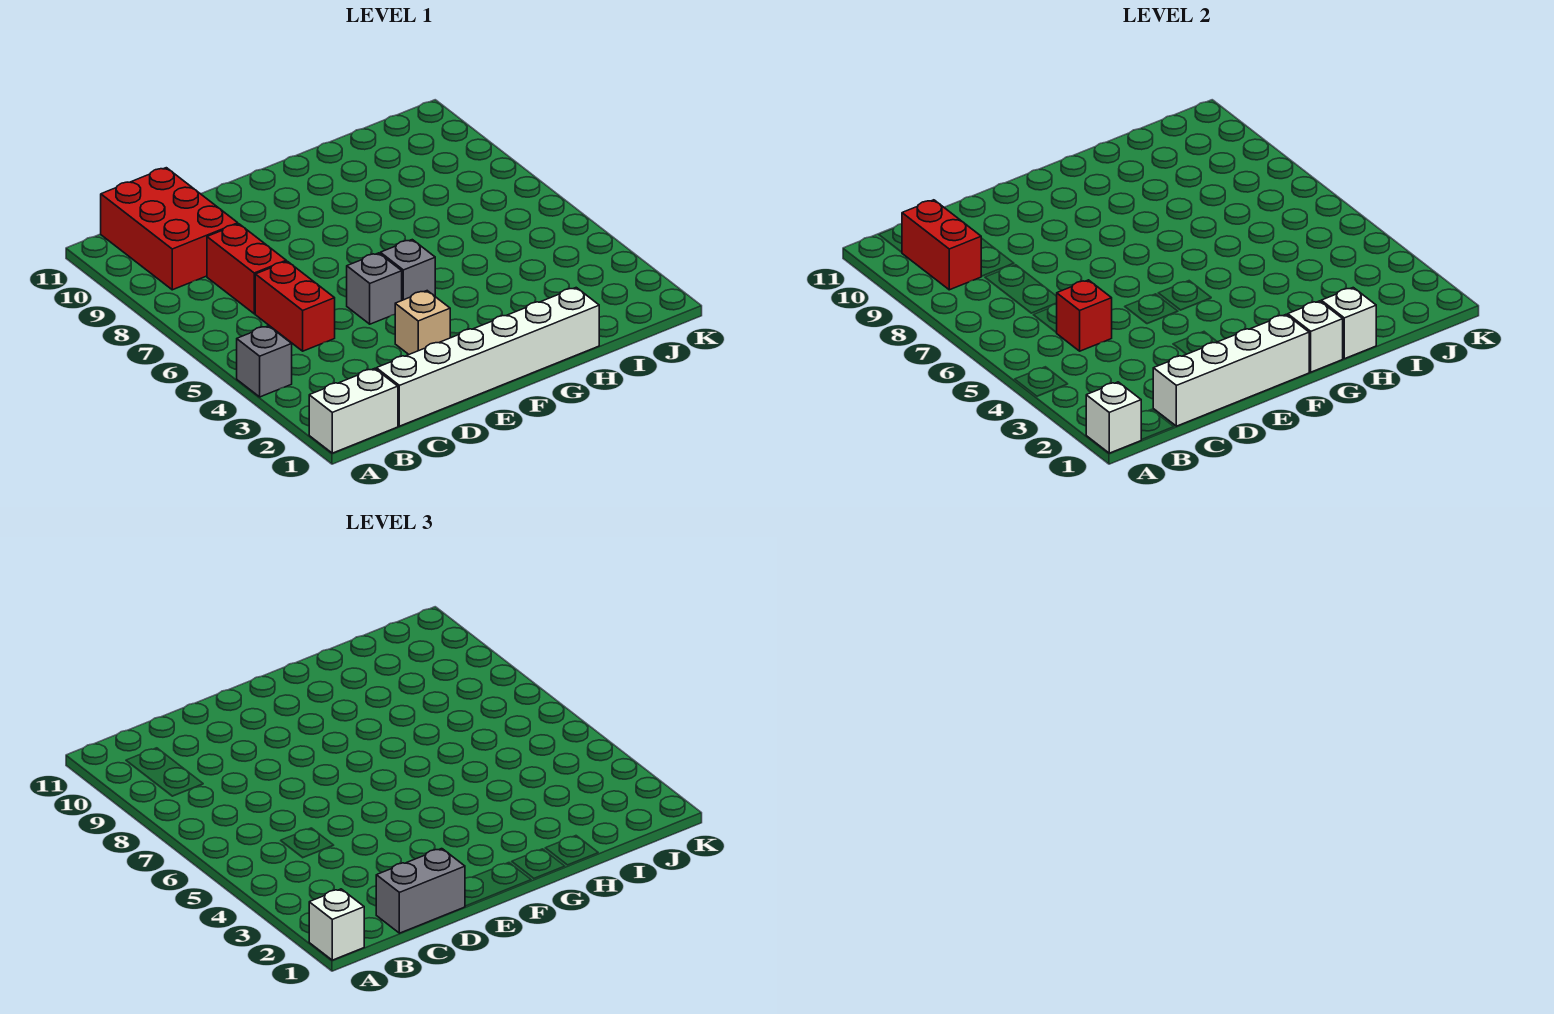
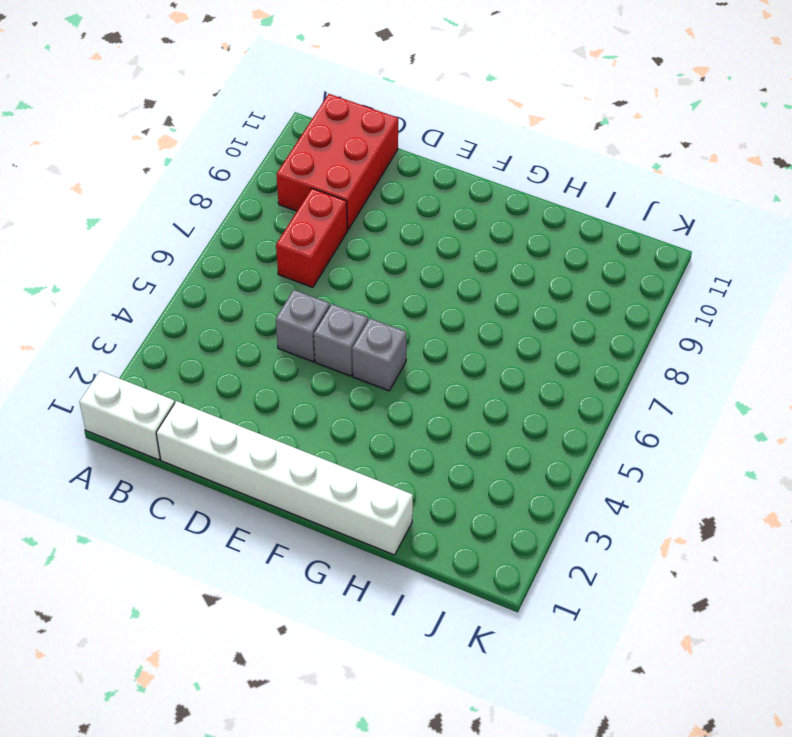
grey 1x1 brick [276,290,330,362] -> grey 1x1 brick moved to [237,326,292,397]
none -> red 1x2 brick [255,261,335,351]
none -> tan 1x1 brick [395,291,450,354]
none -> white 1x1 brick [1086,382,1141,453]

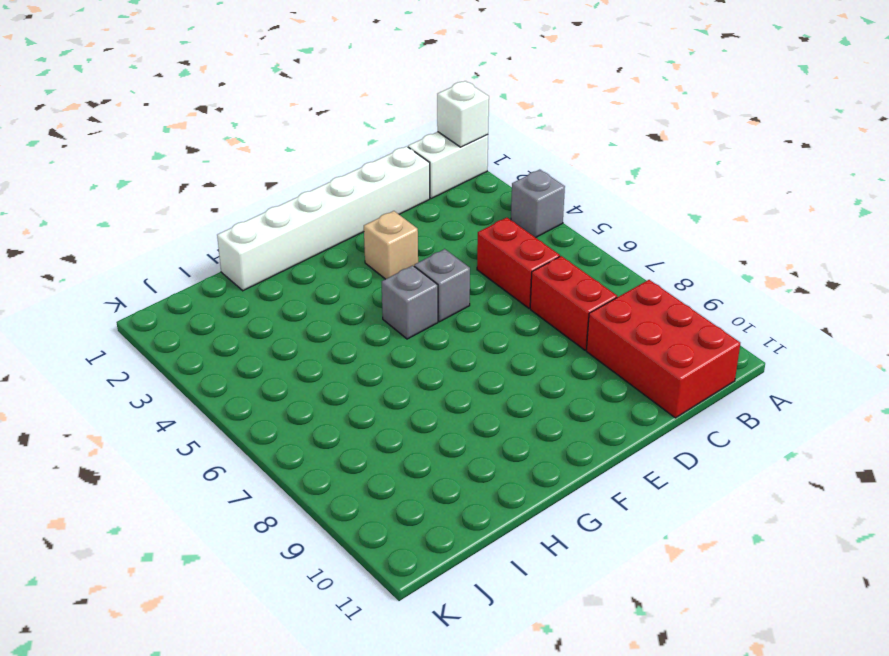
none -> red 1x2 brick [902,200,981,290]
none -> white 1x4 brick [1153,315,1309,426]
none -> red 1x1 brick [1057,280,1112,351]

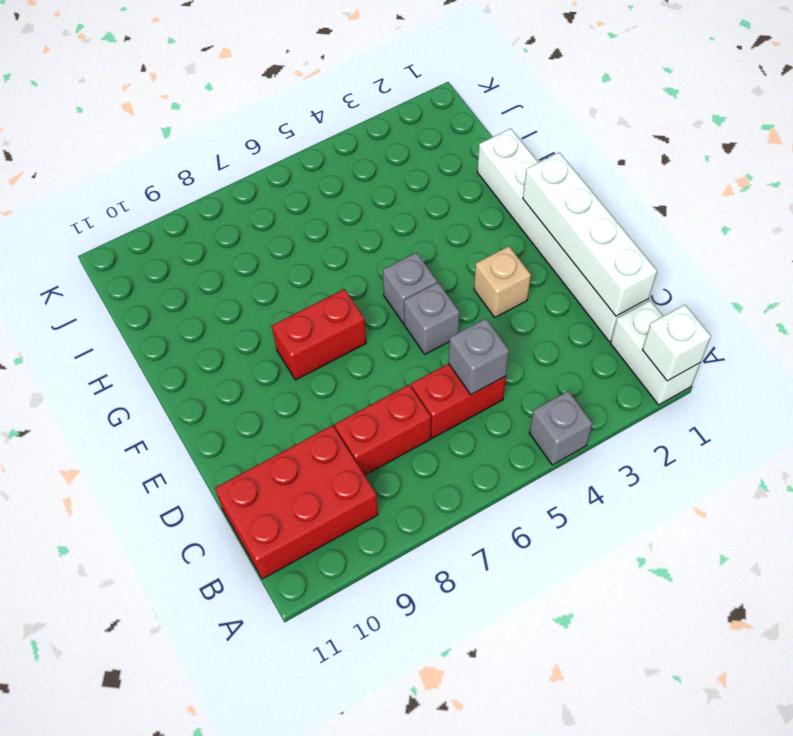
grey 1x1 brick [449,318,509,395] -> red 1x1 brick [1057,280,1112,351]
red 1x2 brick [272,289,366,380] -> red 1x2 brick moved to [902,200,981,290]
none -> white 1x1 brick [1288,301,1343,372]
none -> white 1x1 brick [1321,288,1376,359]
none -> white 1x1 brick [309,889,364,960]

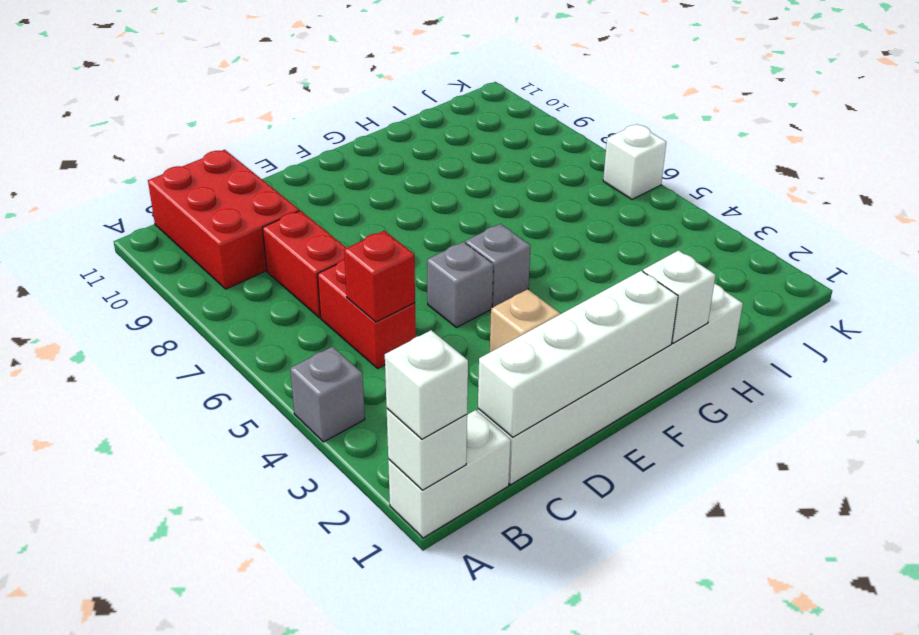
white 1x1 brick [603,124,666,199] -> white 1x1 brick moved to [1321,288,1376,359]
none -> red 1x2 brick [902,200,981,290]
none -> grey 1x2 brick [376,849,465,933]

